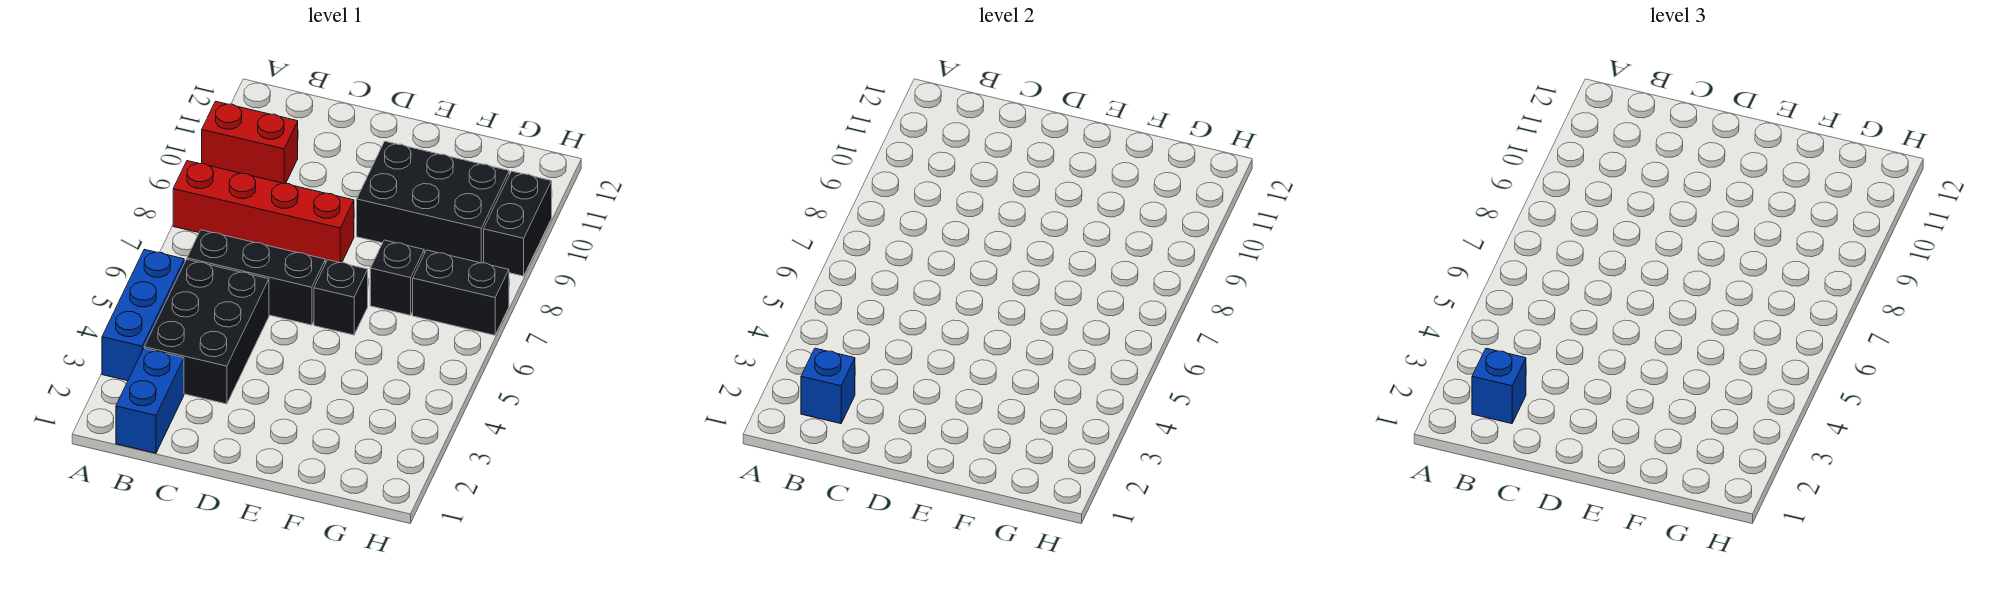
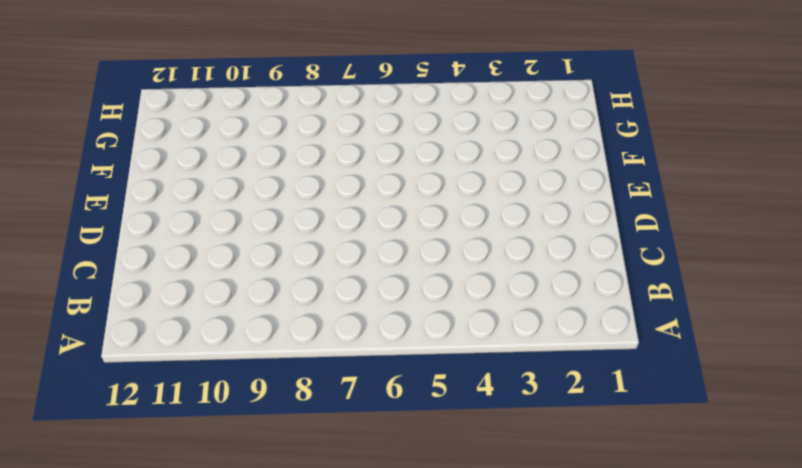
none -> blue 1x3 brick [102,249,184,381]
none -> red 1x4 brick [173,161,354,263]
none -> red 1x2 brick [202,101,298,184]

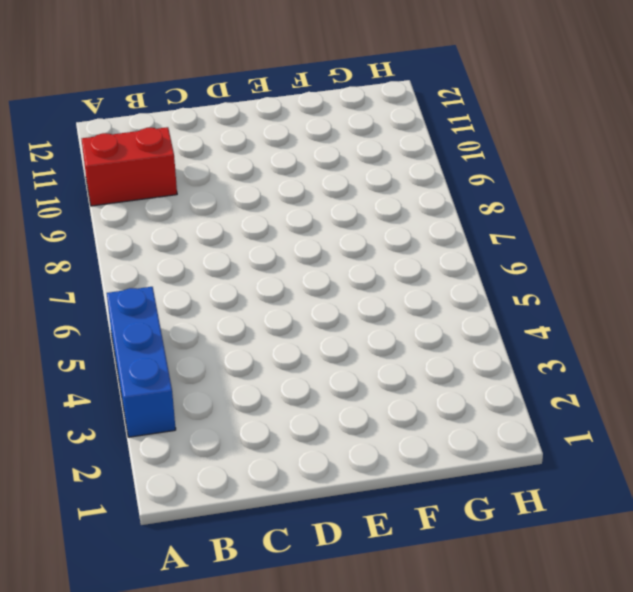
none -> red 1x4 brick [173,161,354,263]
none -> blue 1x2 brick [116,348,184,453]
none -> black 2x3 brick [144,259,269,404]

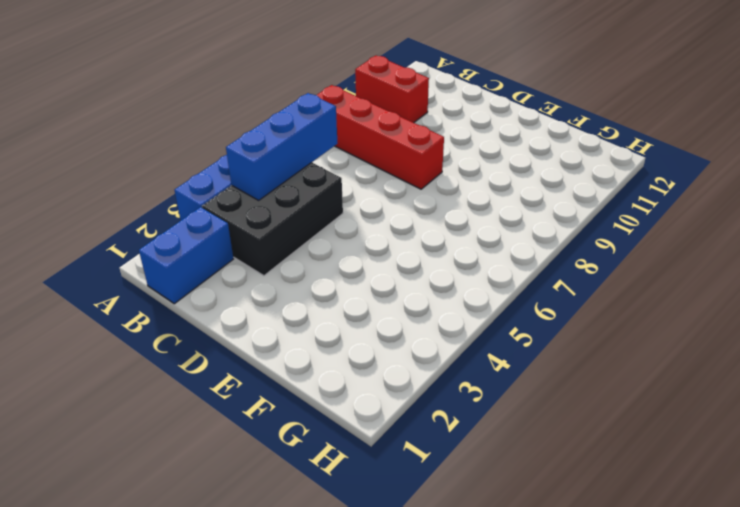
blue 1x3 brick [226,93,338,200] -> none
none -> black 1x3 brick [187,230,325,325]
none -> black 1x1 brick [314,260,368,335]
none -> black 2x3 brick [357,141,509,263]

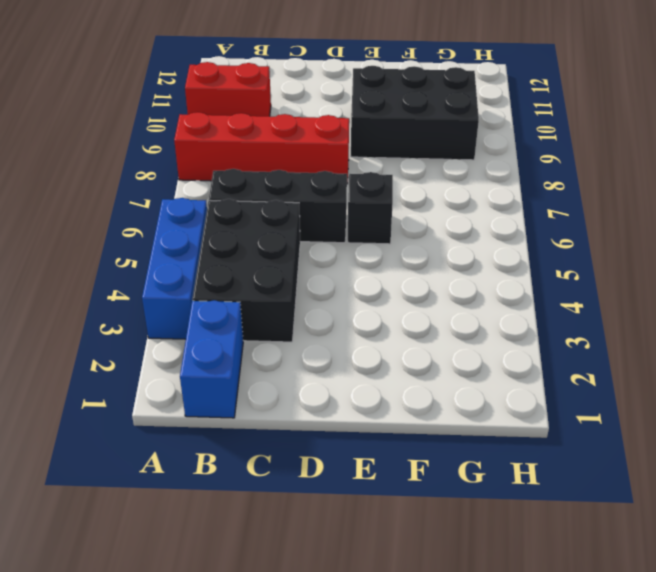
none -> black 1x1 brick [370,240,424,315]
none -> black 1x2 brick [413,250,509,335]
none -> black 1x2 brick [484,171,552,276]

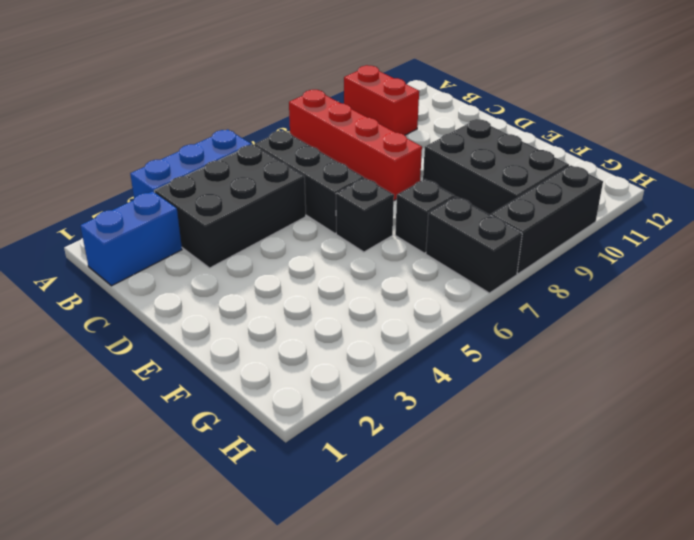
black 1x3 brick [491,165,603,274] -> black 1x2 brick [484,171,552,276]
none -> blue 1x1 brick [801,348,855,424]
none -> blue 1x1 brick [1472,348,1526,424]

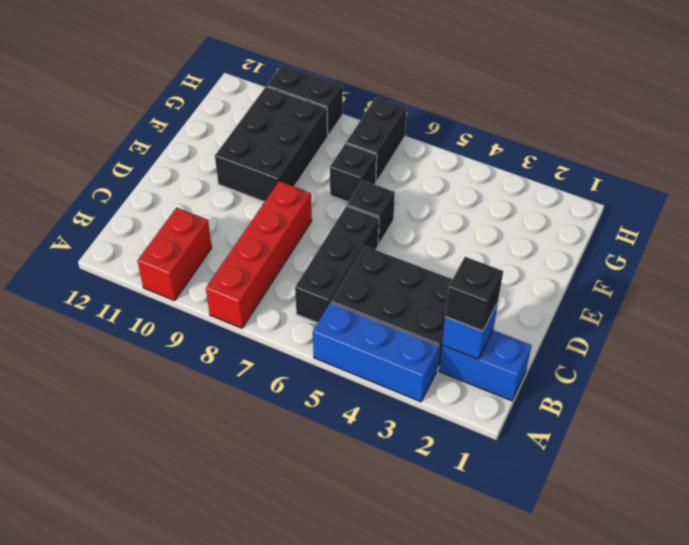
black 1x1 brick [445,257,503,331] -> blue 1x1 brick [1472,348,1526,424]

